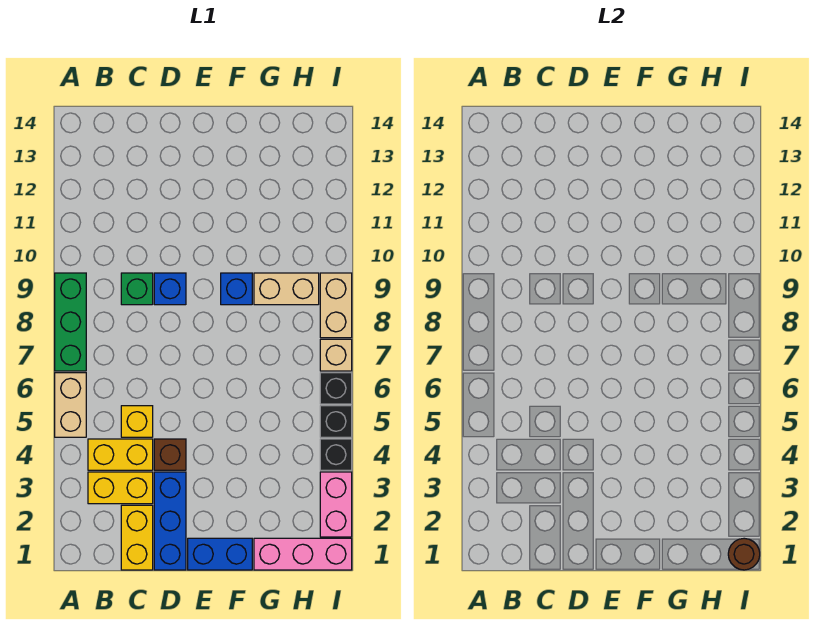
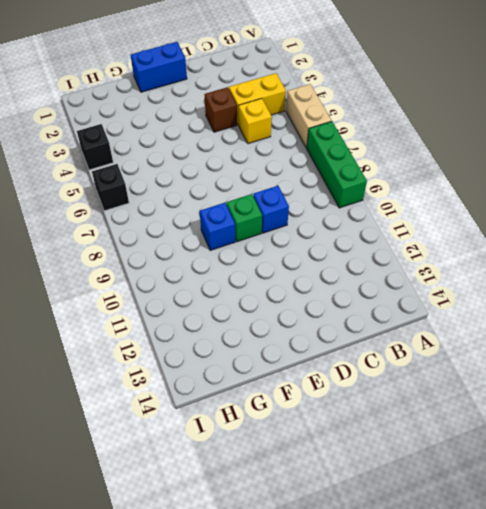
green 1x1 brick [227,194,262,242] -> green 1x1 brick moved to [121,273,153,305]
none -> yellow 1x2 brick [88,472,153,504]
none -> yellow 1x2 brick [121,505,153,570]
none -> blue 1x3 brick [154,472,186,570]

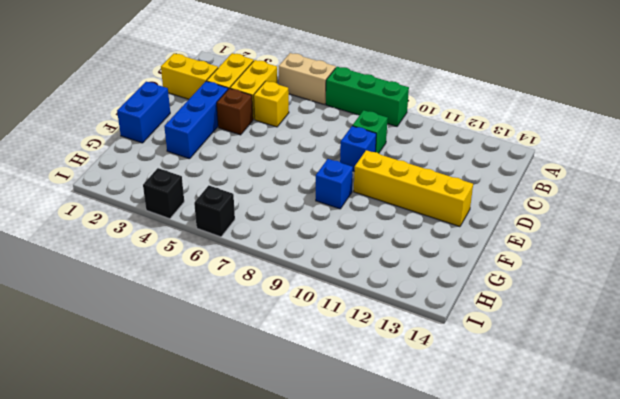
blue 1x3 brick [164,81,228,159] -> blue 1x3 brick turned to [154,472,186,570]
yellow 1x4 brick [354,150,473,227] -> none
none -> pink 1x3 brick [254,538,352,570]
none -> tan 1x2 brick [254,273,319,305]
none -> pink 1x2 brick [320,472,352,537]

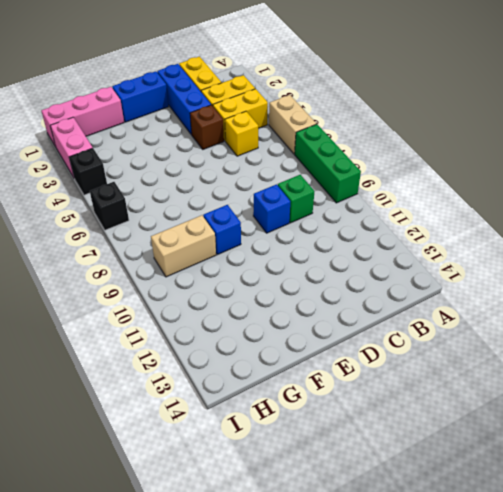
none -> black 1x1 brick [320,406,352,437]
none -> tan 1x1 brick [320,339,352,371]
none -> tan 1x2 brick [320,273,352,338]

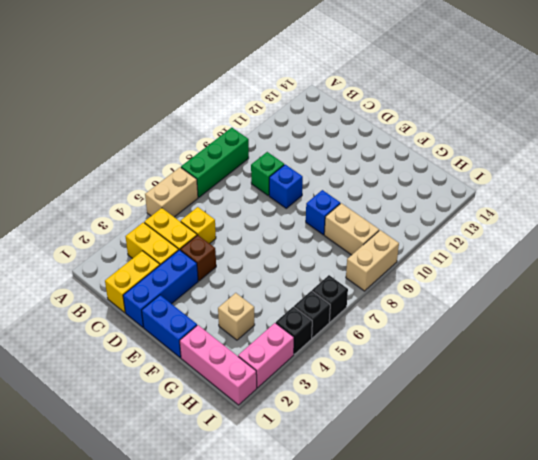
tan 1x1 brick [218,293,255,340] -> tan 1x1 brick moved to [320,339,352,371]
none -> brown 1x1 round brick [728,538,760,570]

